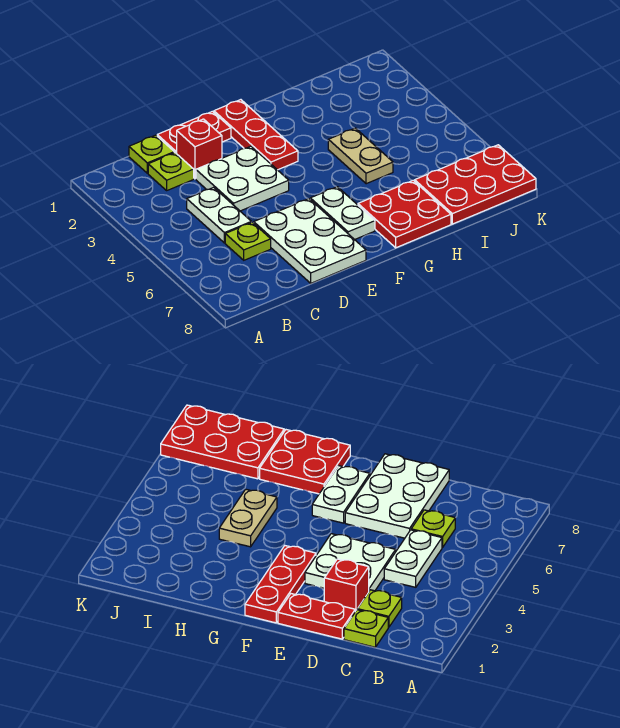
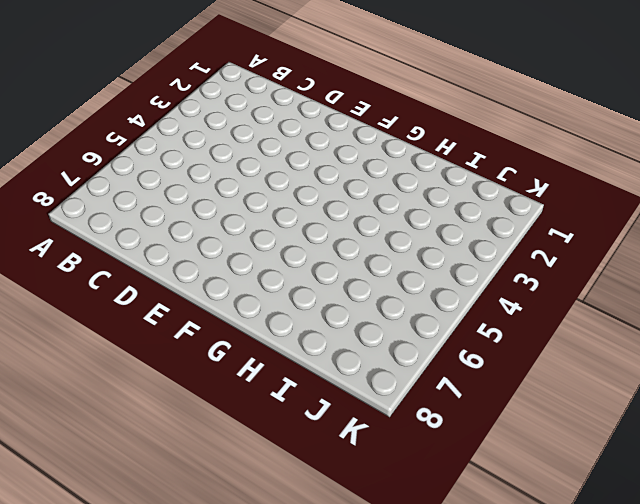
none -> lime 1x1 plate [129,135,174,173]
none -> lime 1x1 plate [148,153,194,190]
none -> white 1x2 plate [187,187,251,243]

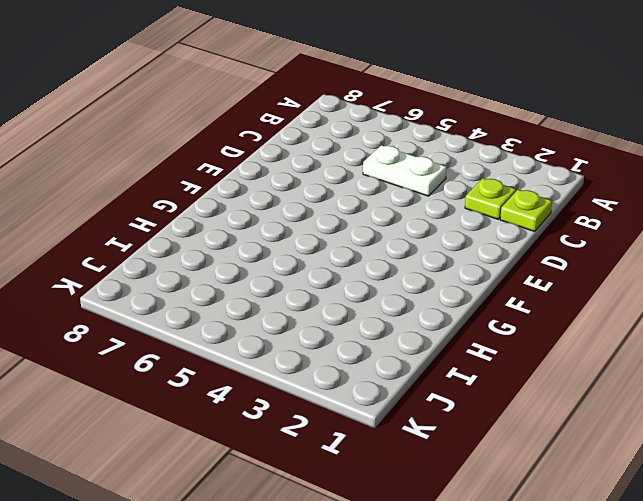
none -> lime 1x1 plate [225,222,271,260]
none -> red 1x2 plate [157,111,231,154]
none -> red 1x1 brick [177,119,222,179]

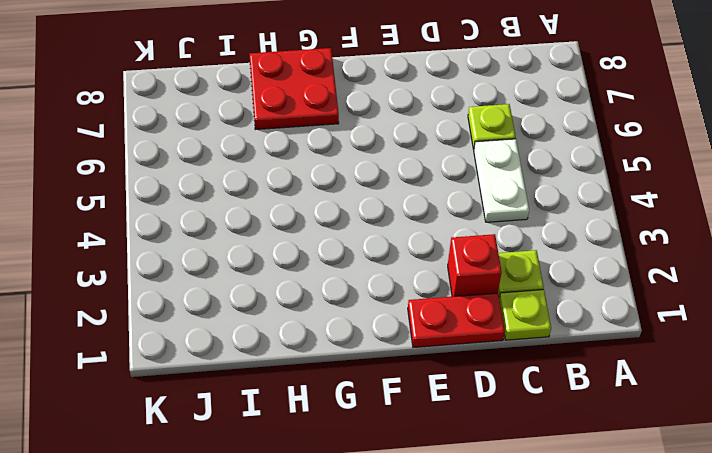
none -> white 2x2 plate [196,146,289,211]
none -> white 2x3 plate [254,199,366,283]
none -> red 1x3 plate [214,100,298,170]

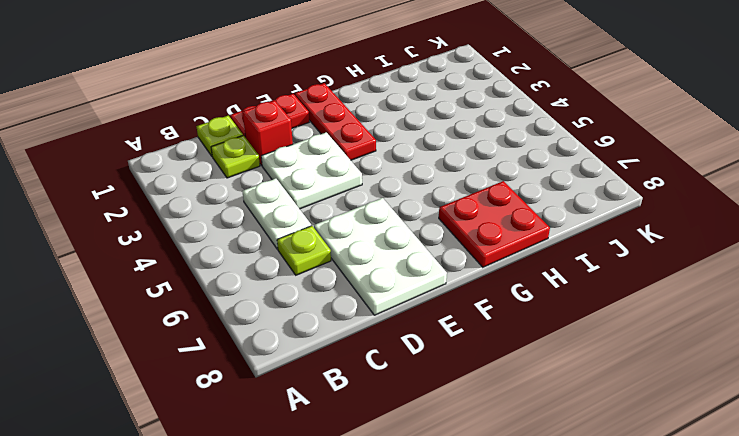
none -> white 1x2 plate [310,187,375,240]
none -> tan 1x2 plate [328,128,393,184]
none -> red 2x3 plate [415,145,536,224]

